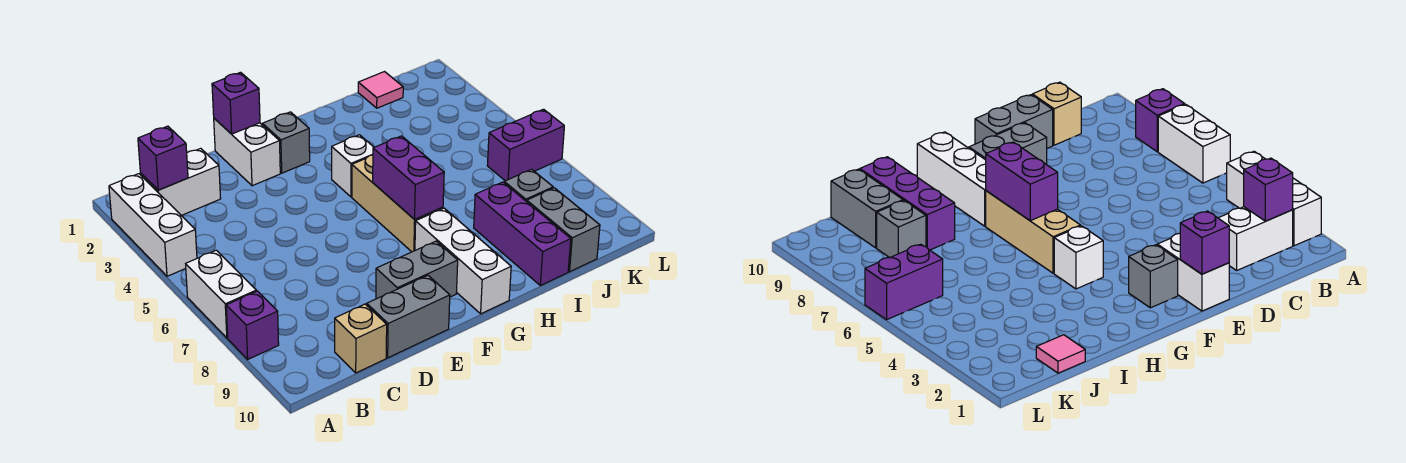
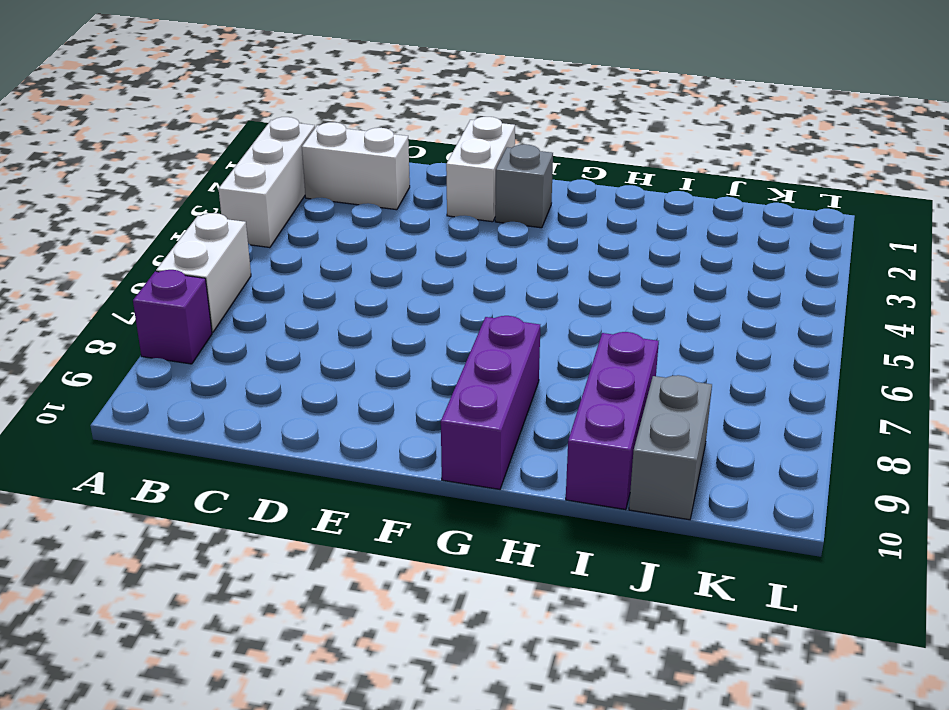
purple 1x3 brick [441,316,540,489] -> white 1x3 brick [415,208,511,314]
none -> tan 1x1 brick [335,304,387,373]
none -> grey 1x2 brick [367,275,450,358]
none -> grey 1x2 brick [376,241,458,299]

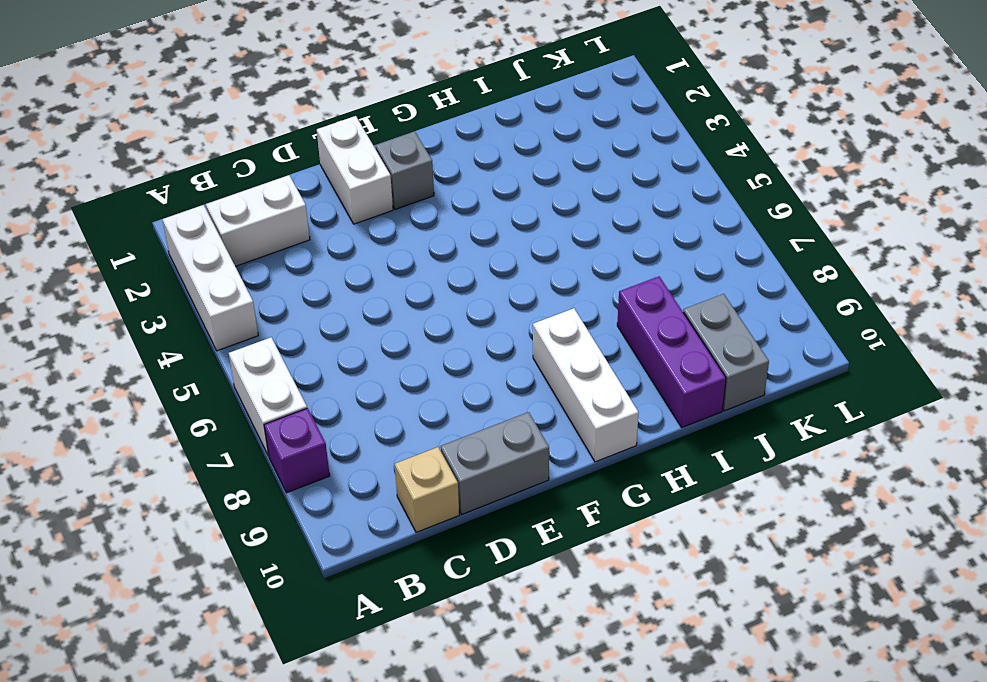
none -> grey 1x2 brick [376,241,458,299]
none -> white 1x1 brick [332,135,374,197]
none -> tan 1x3 brick [352,155,443,252]

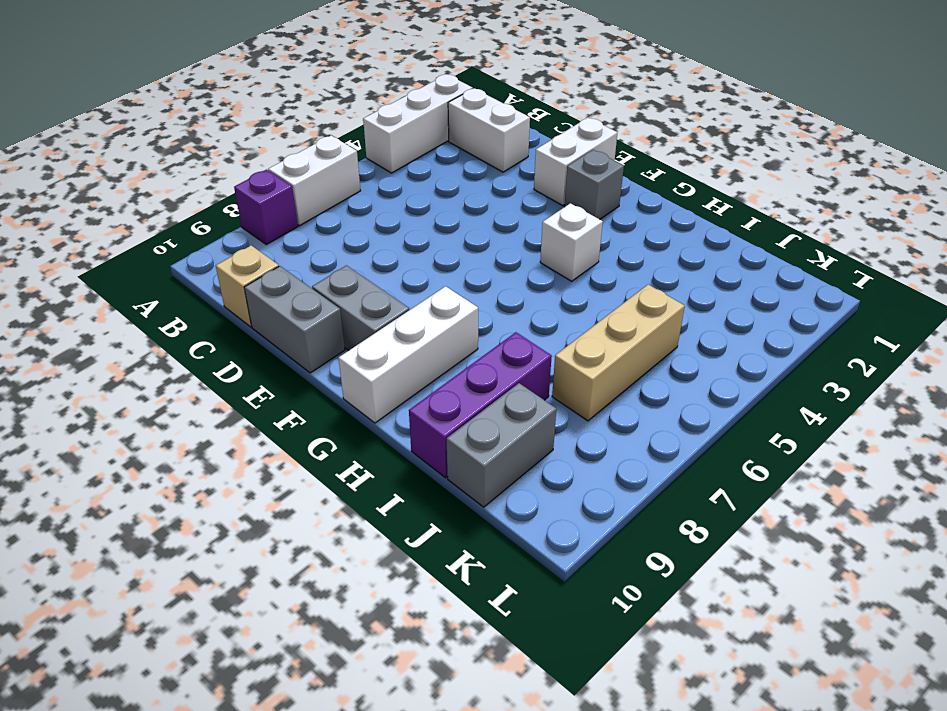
tan 1x3 brick [552,285,685,421] -> tan 1x3 brick moved to [352,155,443,252]
none -> pink 1x1 tile [358,72,403,108]
none -> grey 1x1 brick [504,169,553,202]
none -> purple 1x2 brick [487,109,564,181]

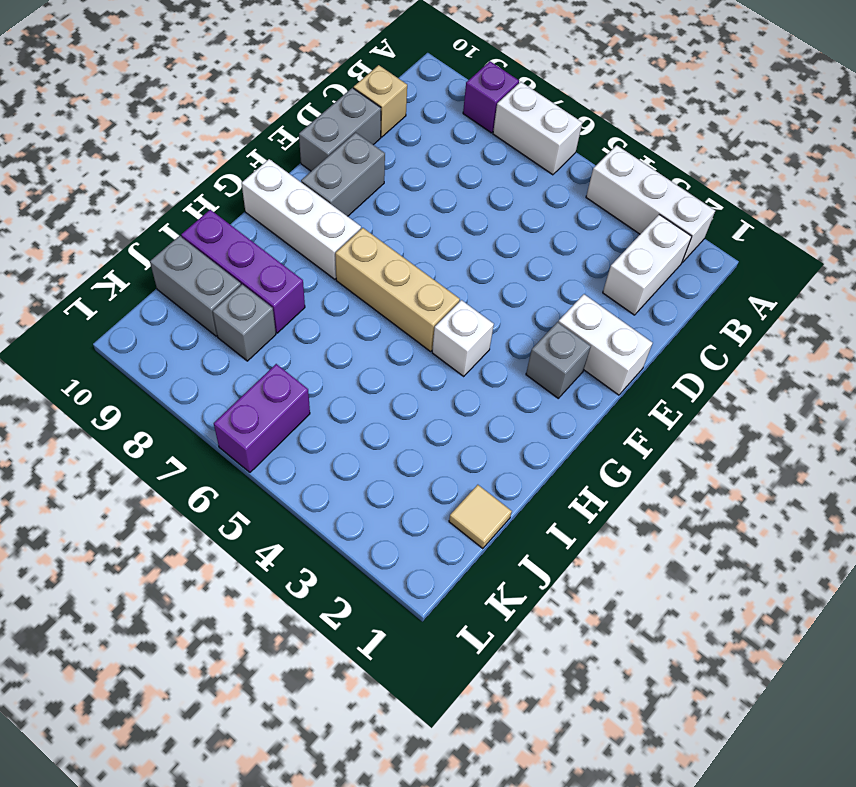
tan 1x1 tile [449,485,512,549] -> pink 1x1 tile [358,72,403,108]
none -> purple 1x1 brick [138,126,188,190]
none -> purple 1x1 brick [212,72,260,134]
none -> purple 1x2 brick [373,136,444,219]

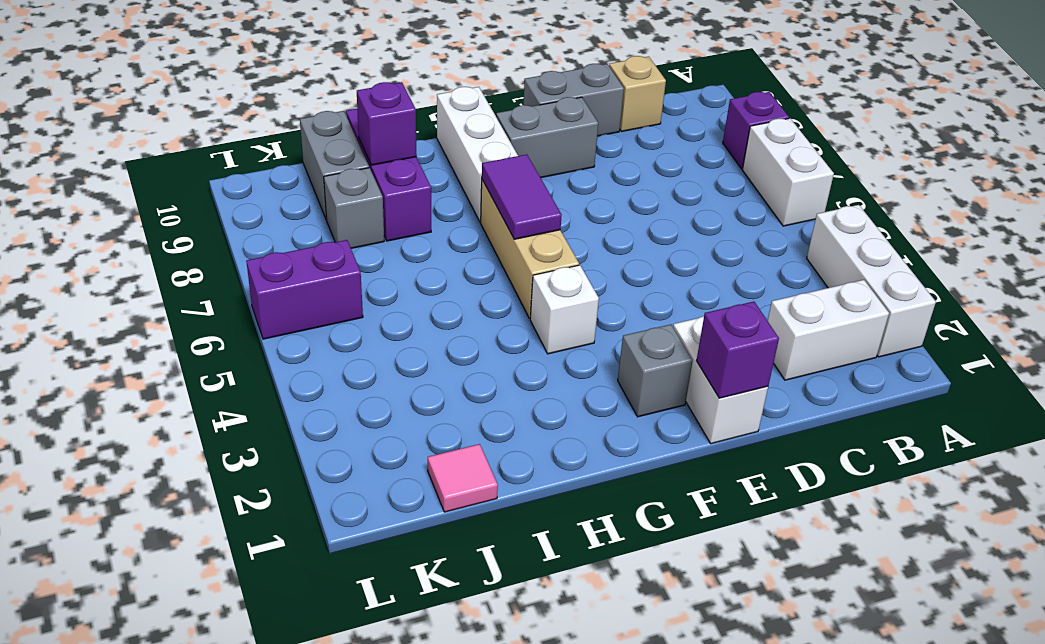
purple 1x2 tile [482,154,562,239] -> purple 1x2 brick [373,136,444,219]
purple 1x1 brick [357,82,417,165] -> purple 1x1 brick moved to [138,126,188,190]

